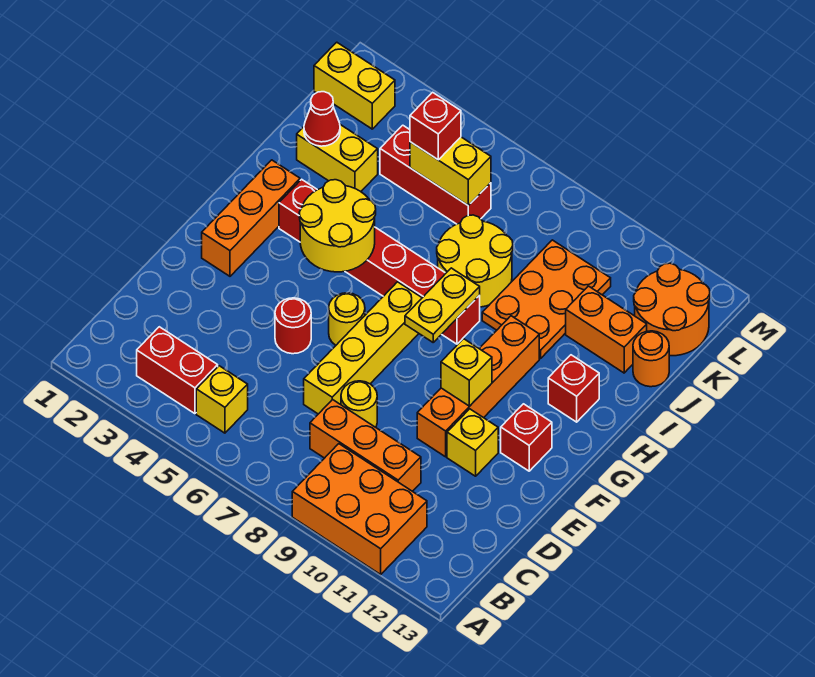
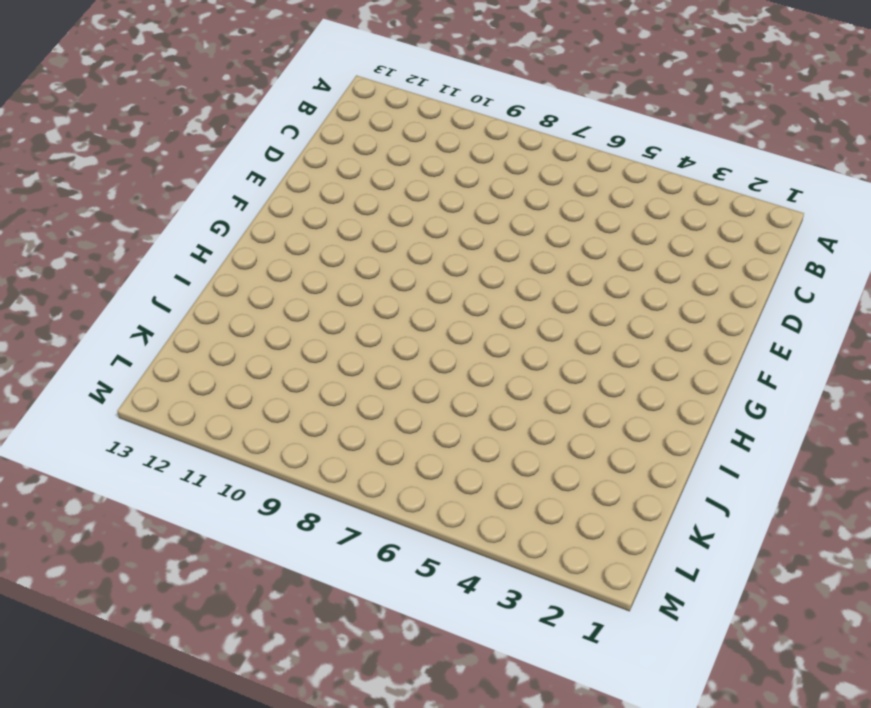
none -> orange 2x3 brick [292,444,427,574]
none -> red 1x2 brick [137,327,218,414]
none -> yellow 1x1 brick [196,366,248,433]

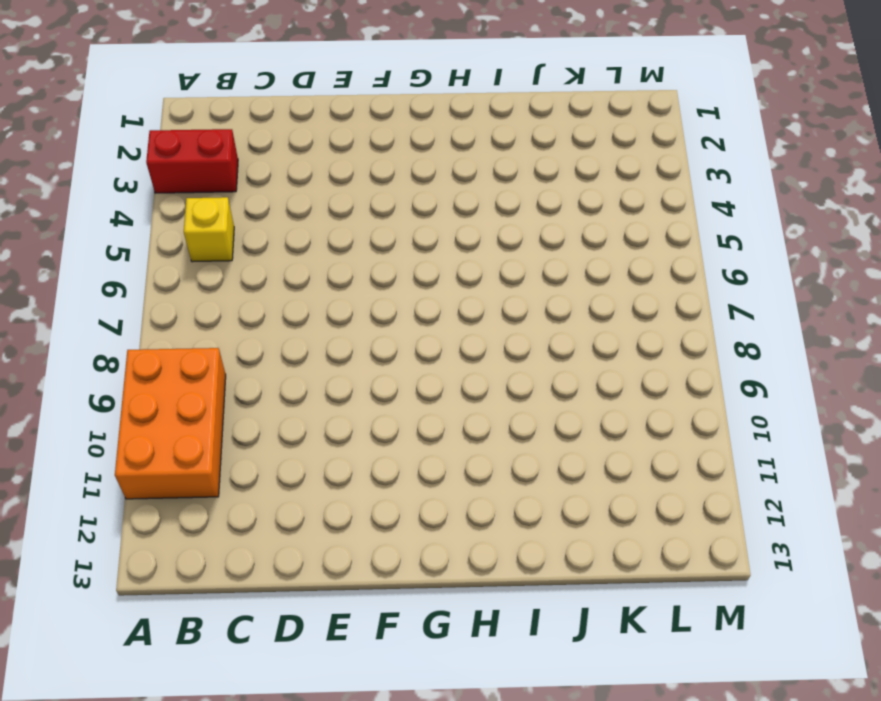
red 1x2 brick [146,129,238,193] -> red 1x2 brick turned to [137,327,218,414]
none -> orange 1x3 brick [310,399,421,491]
none -> yellow 1x4 brick [304,282,422,414]
none -> yellow 1x1 round brick [341,381,377,427]

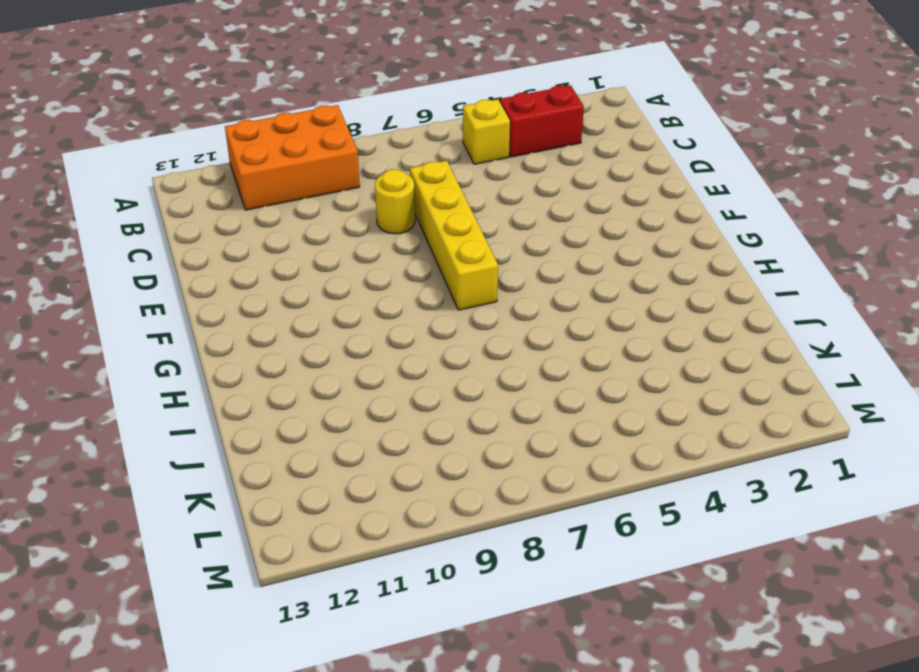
none -> orange 1x3 brick [310,399,421,491]
none -> red 1x1 round brick [275,298,311,354]
none -> orange 1x4 brick [417,316,539,457]

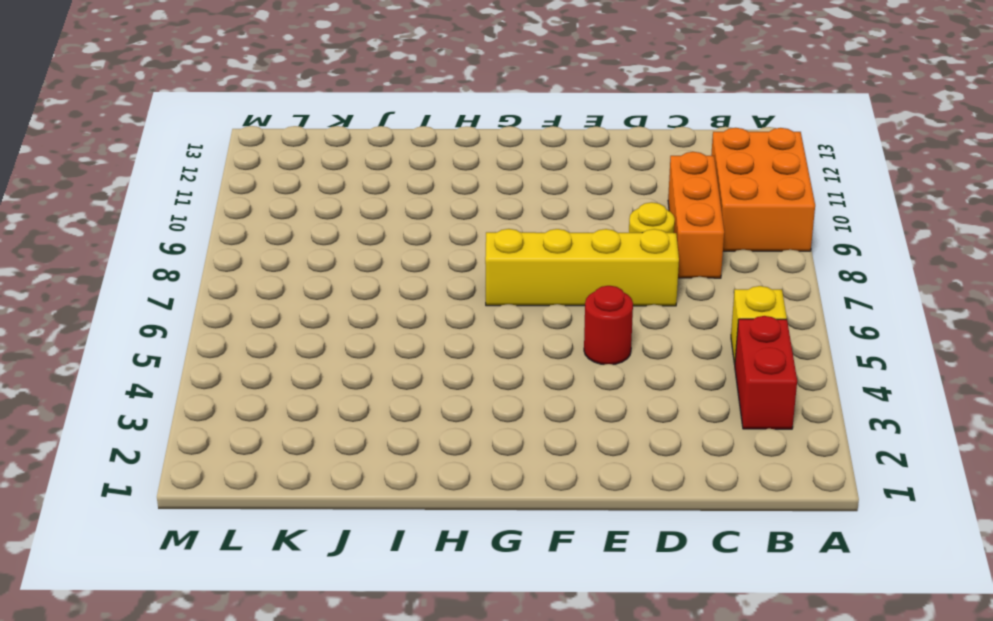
none -> orange 1x4 brick [417,316,539,457]
none -> yellow 1x1 brick [447,409,498,476]
none -> orange 1x3 brick [202,160,300,276]

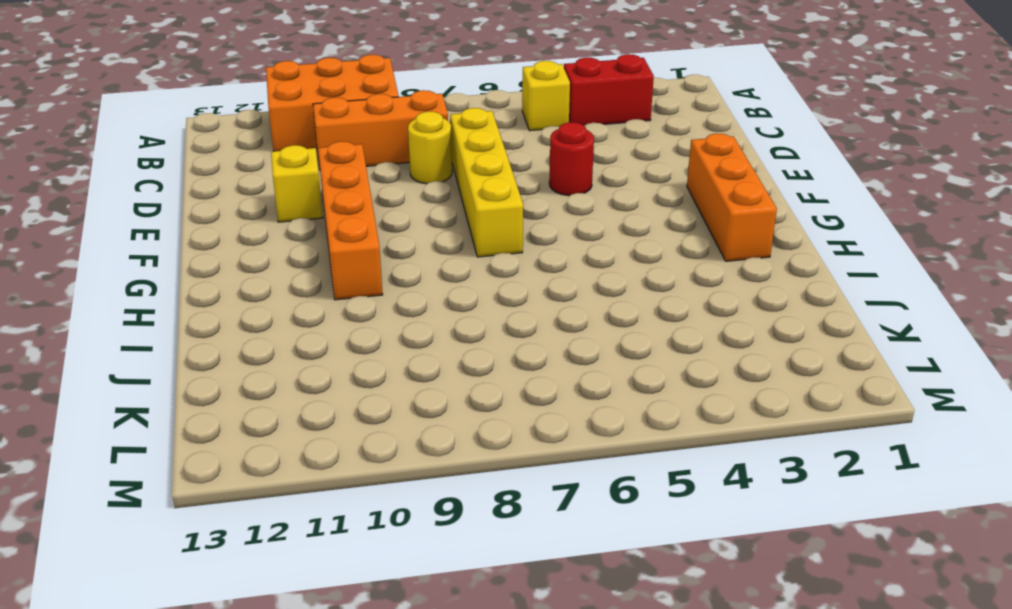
none -> yellow 1x1 round brick [329,293,365,345]
none -> red 1x1 brick [501,404,552,471]
none -> red 1x6 brick [279,179,480,344]

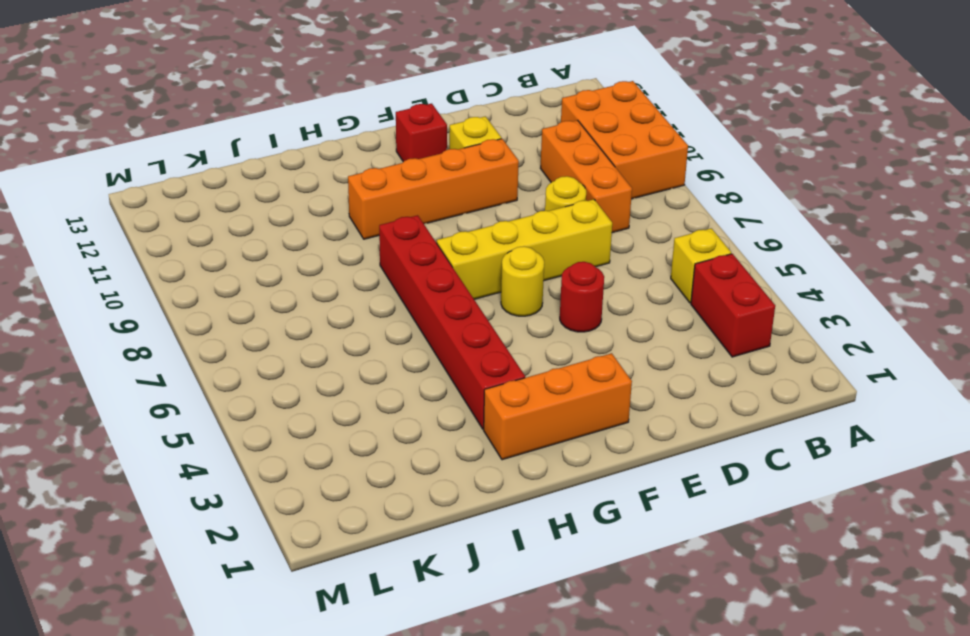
none -> red 1x1 brick [548,355,599,422]
none -> yellow 2x2 round brick [437,215,513,307]
none -> orange 2x3 plate [482,240,611,359]

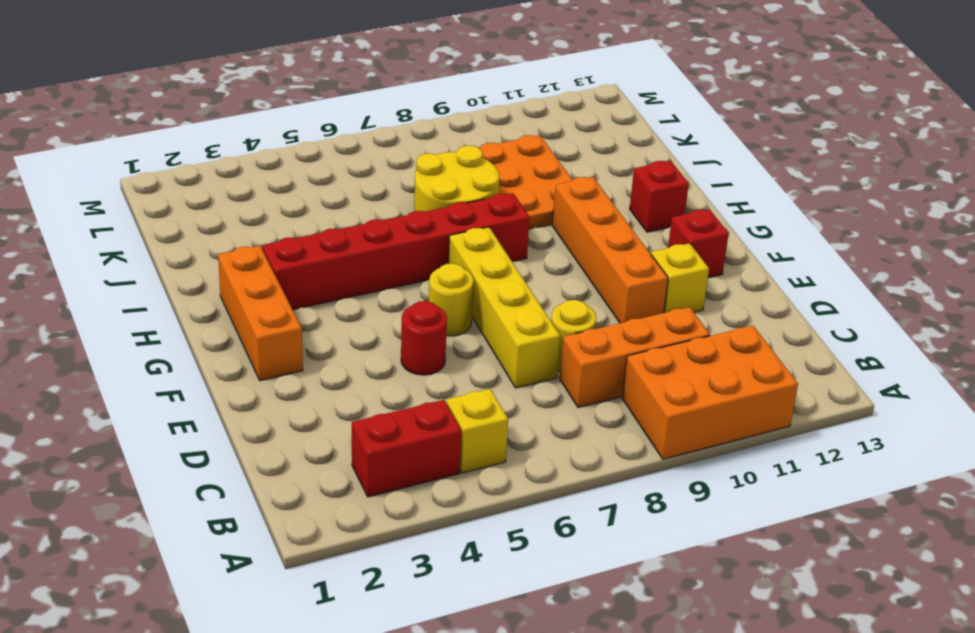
none -> yellow 1x2 brick [297,125,378,191]
none -> orange 1x2 brick [566,286,647,373]
none -> orange 1x1 round brick [633,331,669,387]

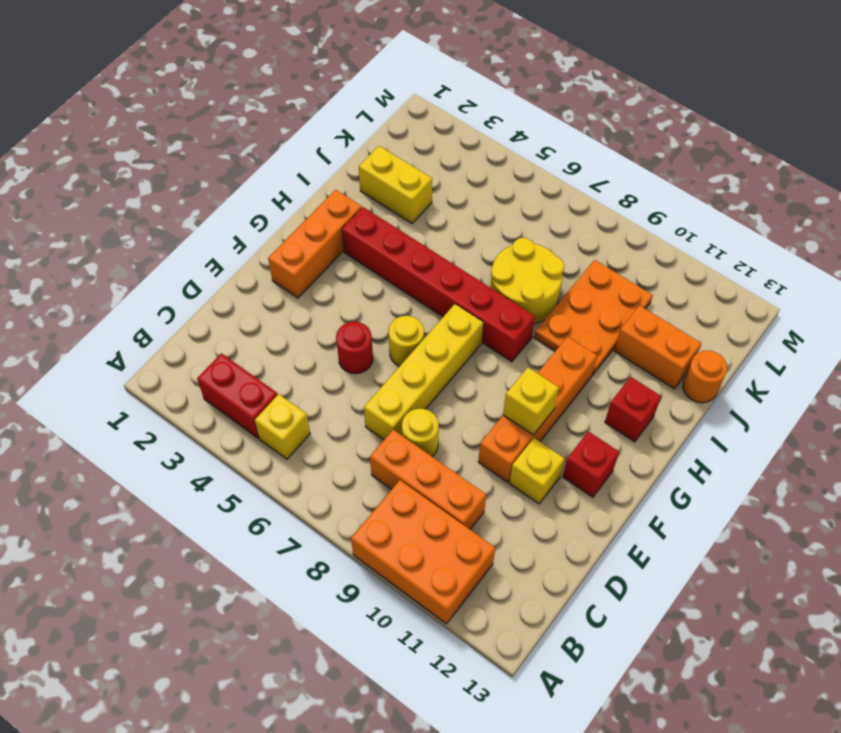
none -> red 1x3 brick [380,125,491,224]
none -> orange 2x2 round brick [634,263,710,356]
none -> yellow 1x2 brick [314,42,395,129]

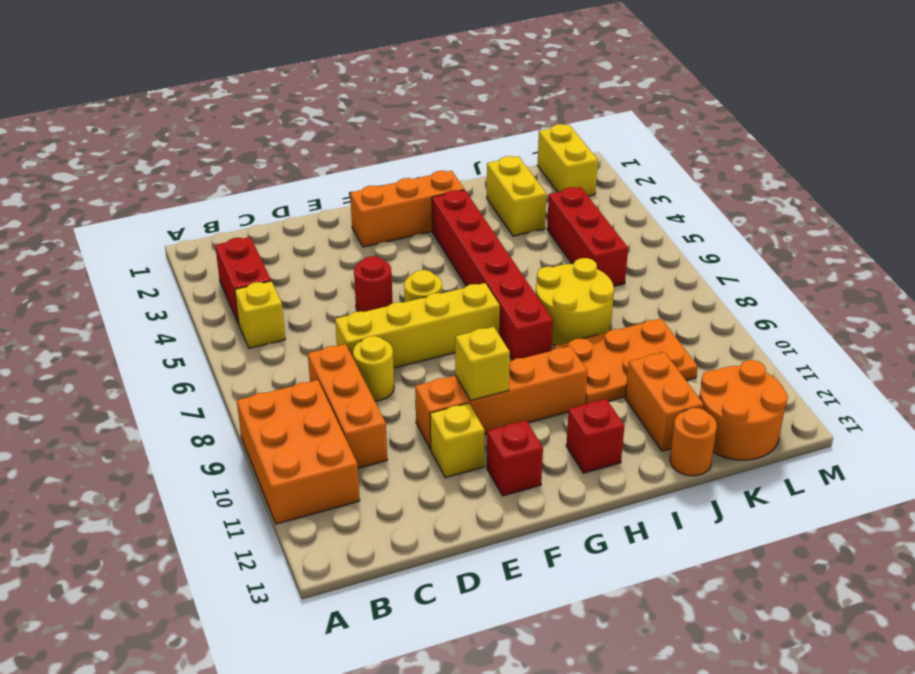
none -> yellow 2x2 round brick [299,180,376,272]
none -> yellow 1x2 plate [405,268,480,342]
none -> red 1x1 cone [304,92,340,146]

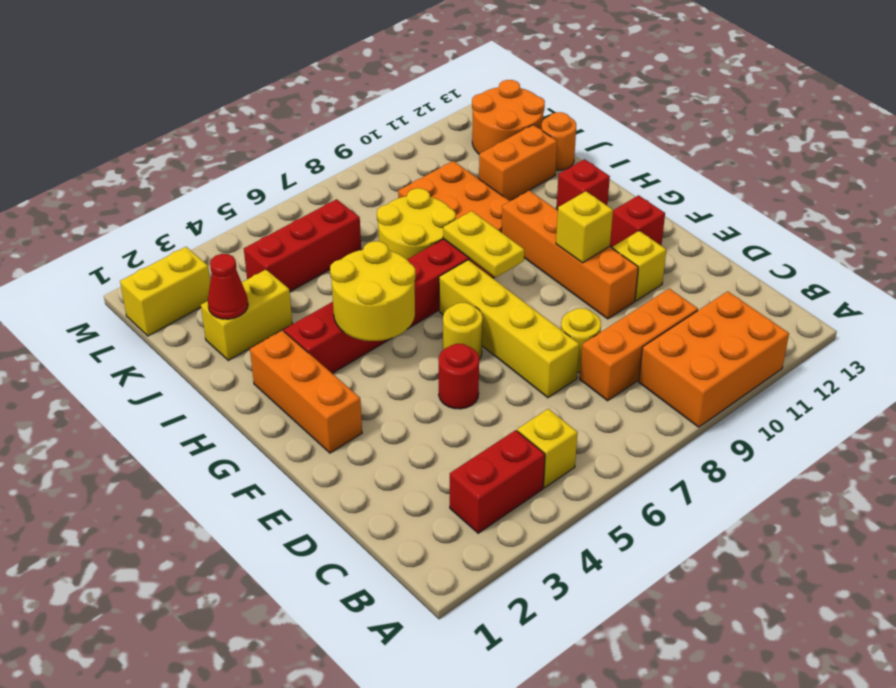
none -> yellow 1x2 brick [410,137,491,206]
none -> red 1x1 brick [410,92,461,160]

